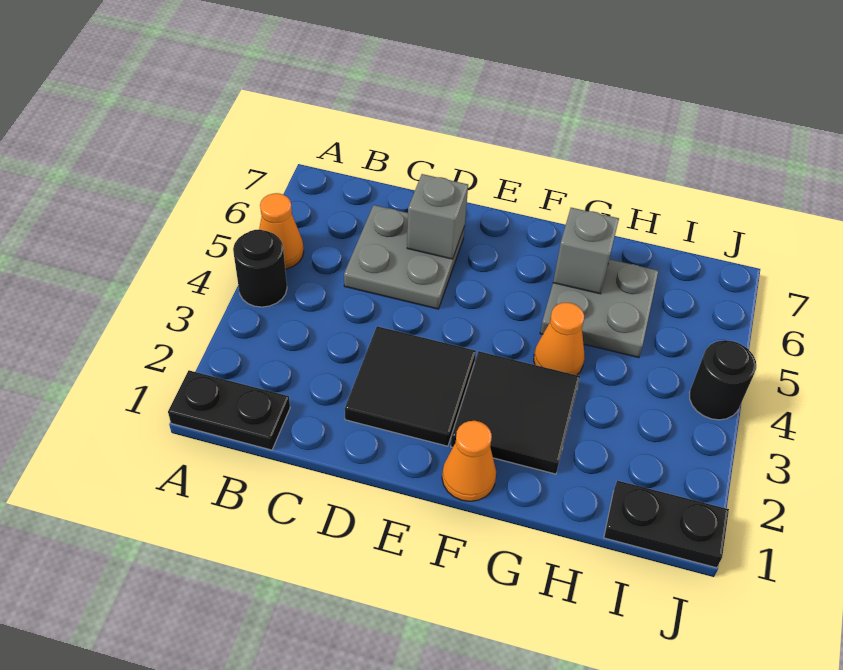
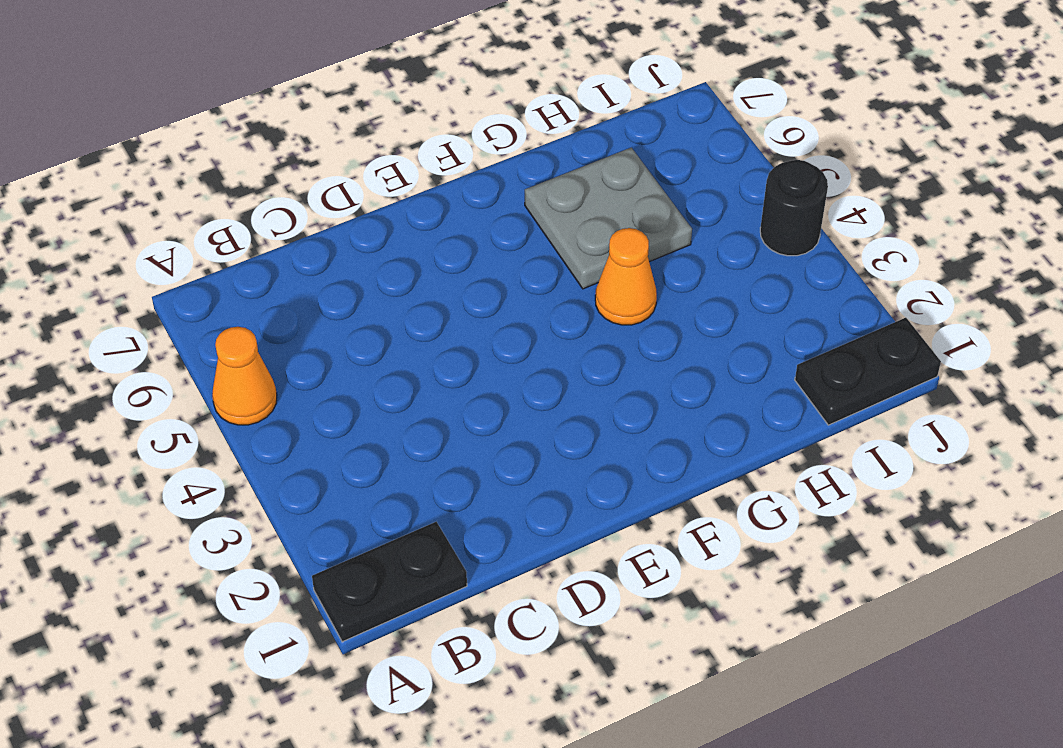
none -> black 1x1 round brick [233,230,287,307]
none -> grey 2x2 plate [344,205,465,309]
none -> black 2x2 tile [345,326,476,446]

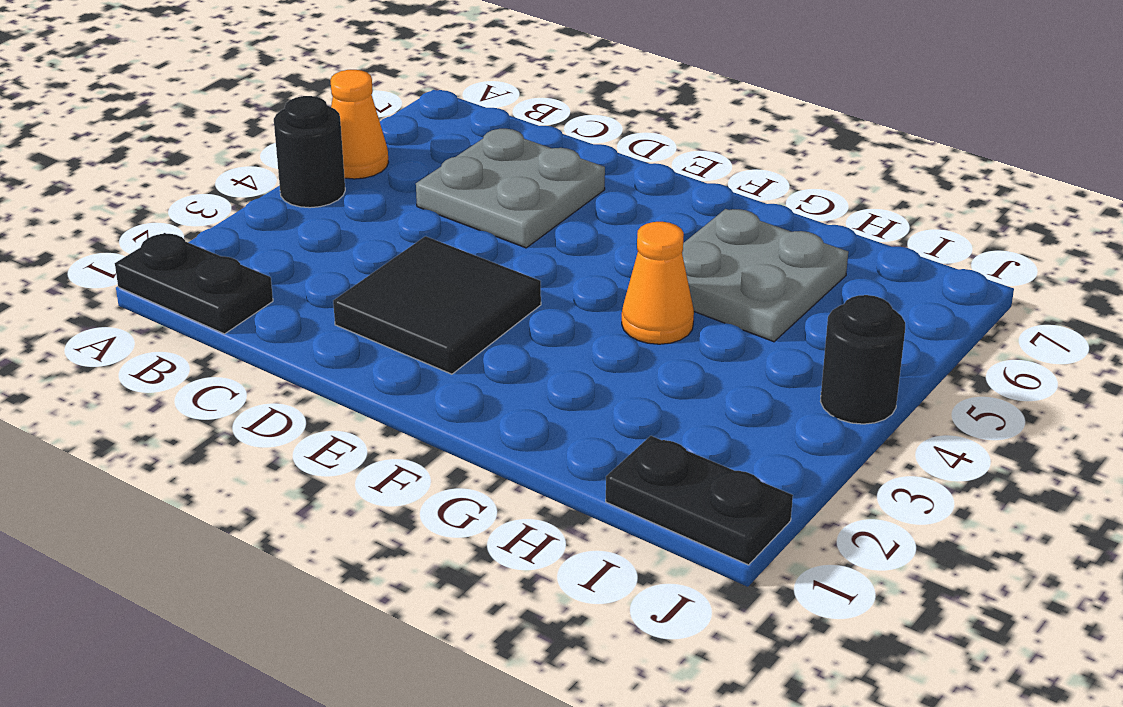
none -> orange 1x1 cone [442,421,496,501]
none -> black 2x2 tile [451,351,580,474]
none -> grey 1x1 brick [407,174,468,259]

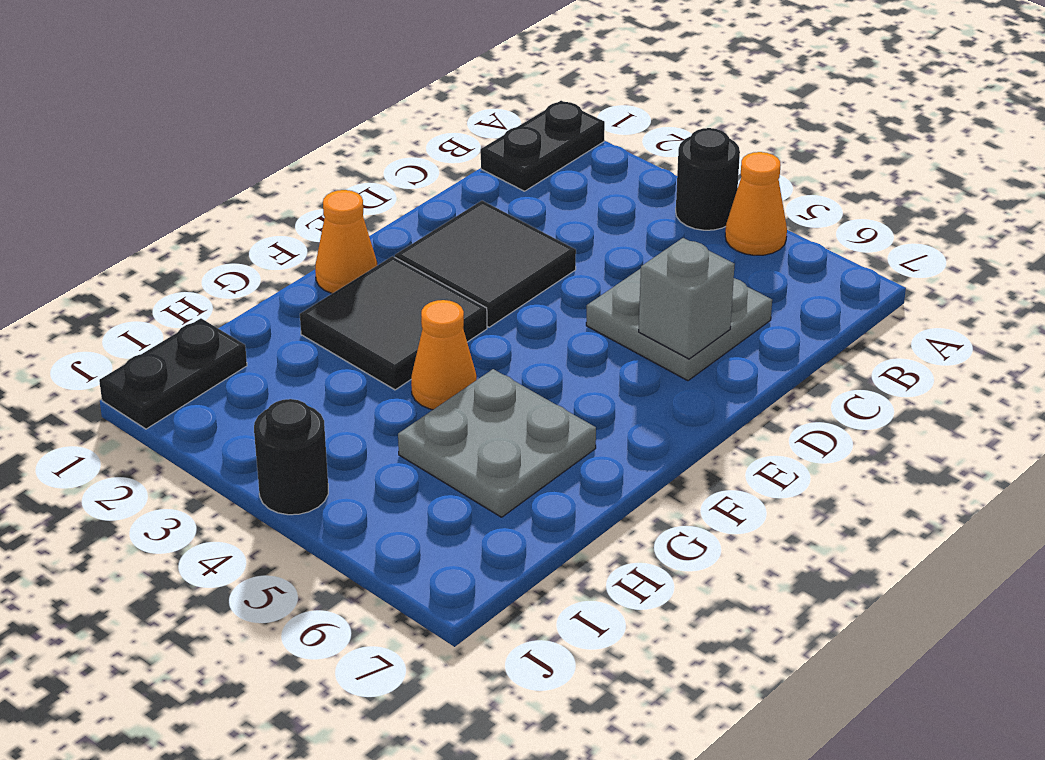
none -> grey 1x1 brick [553,208,619,294]

